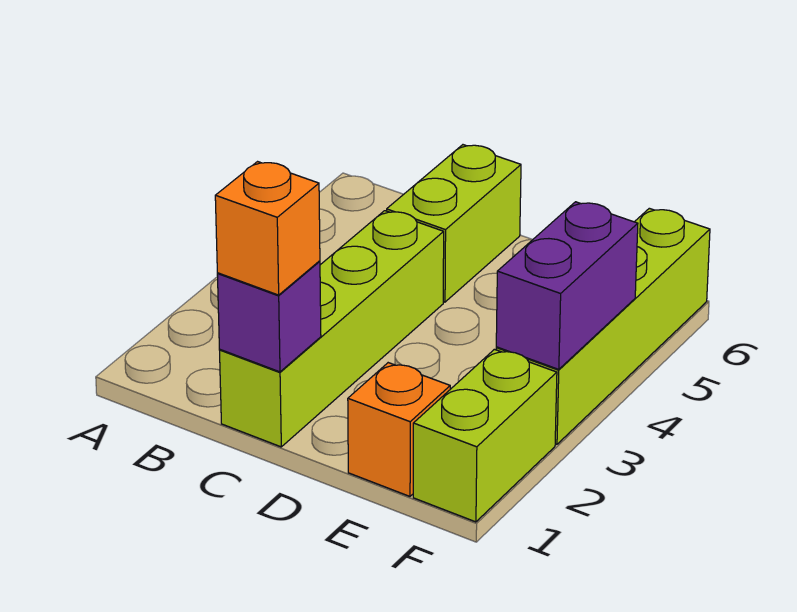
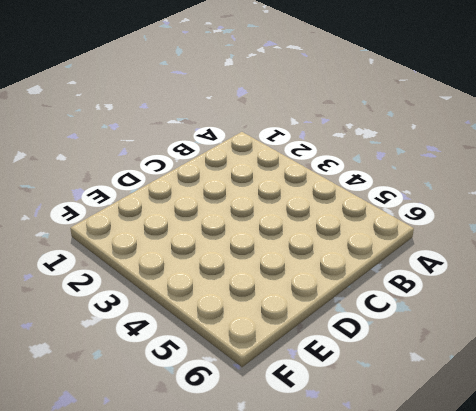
none -> lime 1x4 brick [220,211,444,447]
none -> lime 1x2 brick [387,145,521,302]

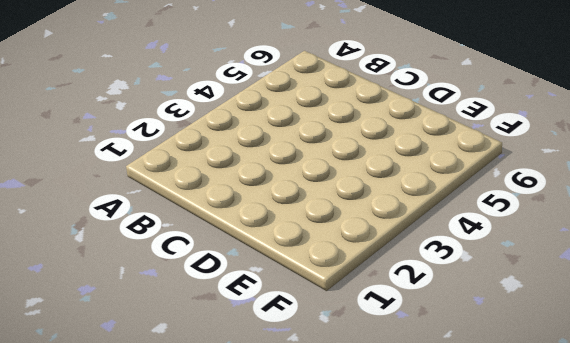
none -> lime 1x4 brick [220,211,444,447]
none -> lime 1x2 brick [387,145,521,302]

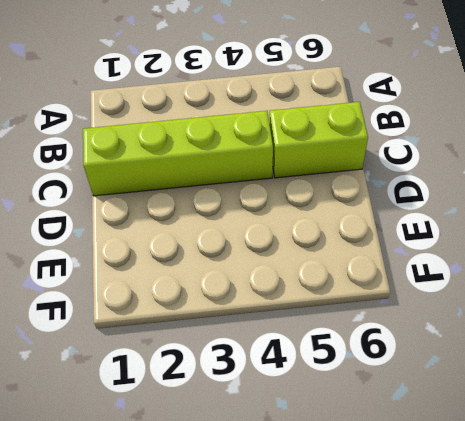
none -> orange 1x1 brick [348,363,450,496]
none -> lime 1x2 brick [413,349,557,522]

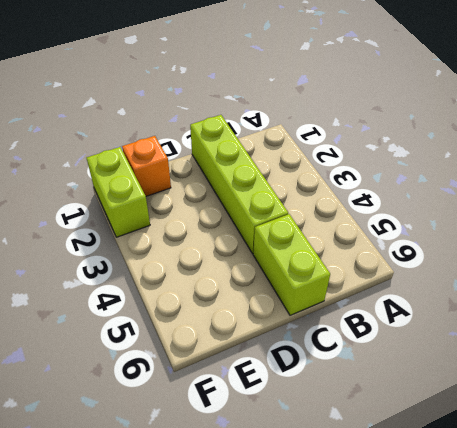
none -> lime 1x4 brick [496,208,710,444]
none -> purple 1x1 brick [217,261,321,372]

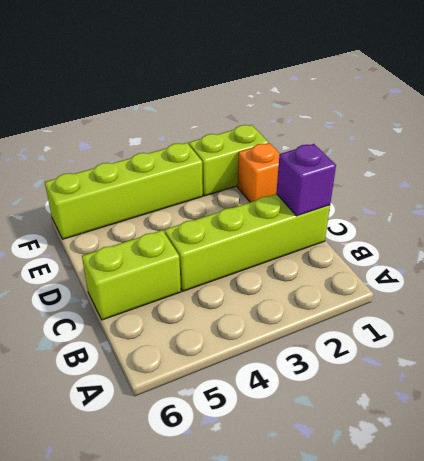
none -> purple 1x2 brick [496,202,638,369]
none -> orange 1x1 brick [215,162,320,295]

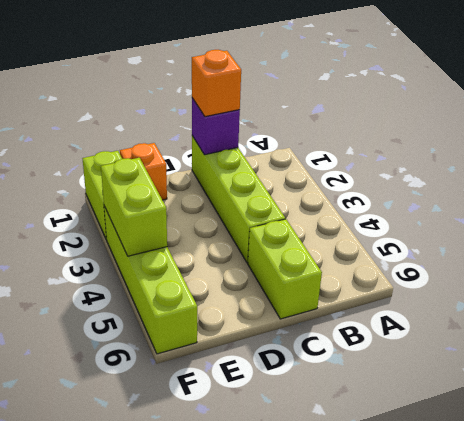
lime 1x2 brick [101,158,167,256] -> purple 1x2 brick [496,202,638,369]

